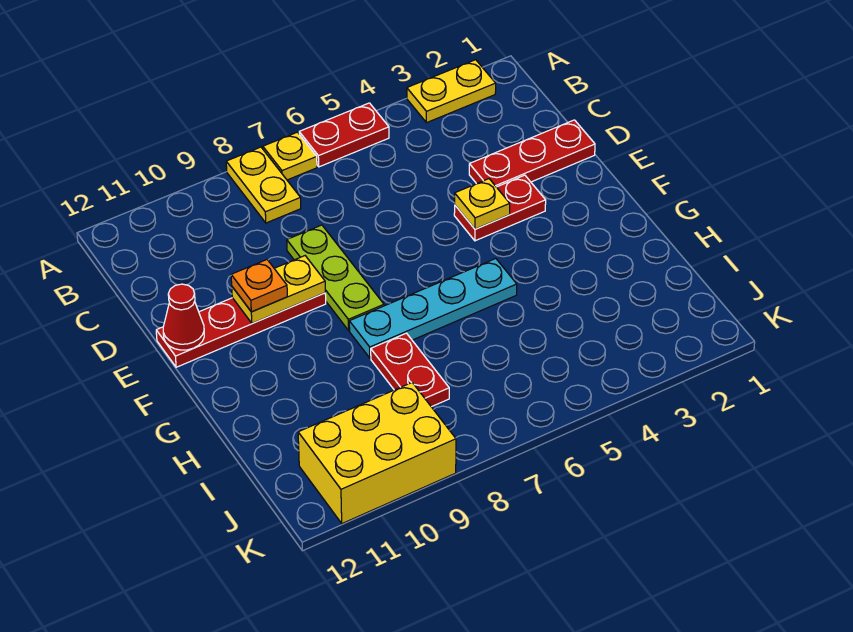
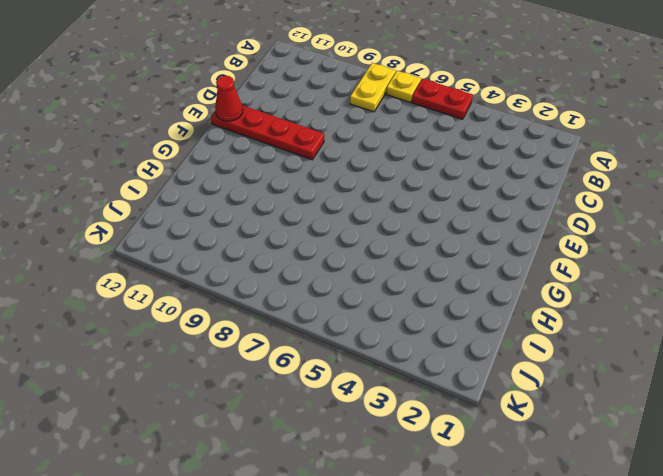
none -> yellow 1x2 plate [407,60,496,123]
none -> red 1x3 plate [469,120,595,187]
none -> lime 1x3 plate [287,225,384,330]

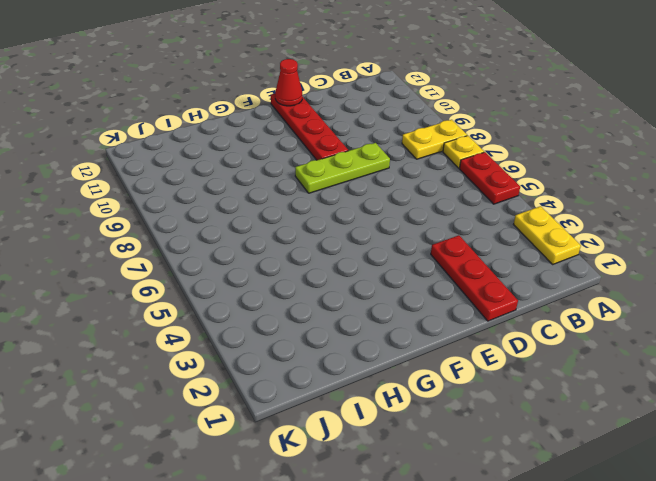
none -> red 1x2 plate [454,175,546,241]
none -> cyan 1x4 plate [349,259,517,358]
none -> red 1x2 plate [371,333,449,407]

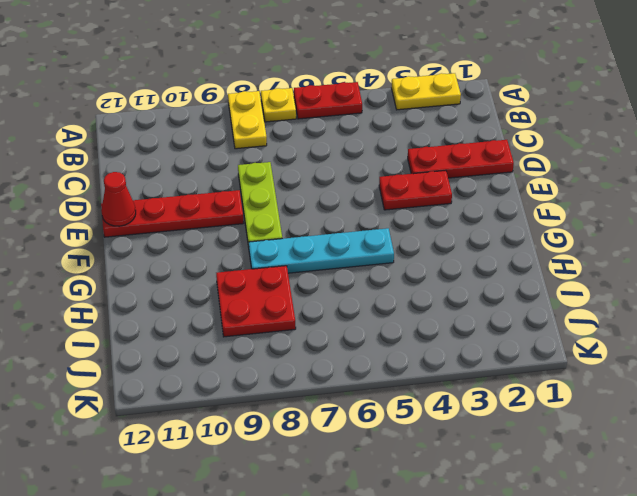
red 2x2 plate [216,266,296,337] -> red 1x2 plate [371,333,449,407]
none -> yellow 2x3 brick [298,383,456,524]
none -> yellow 1x1 plate [455,179,510,229]
none -> yellow 1x2 plate [232,256,325,323]

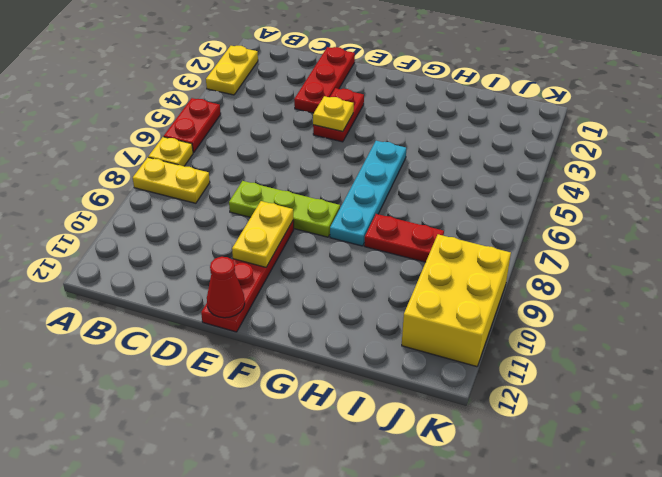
none -> orange 1x1 plate [231,260,287,312]

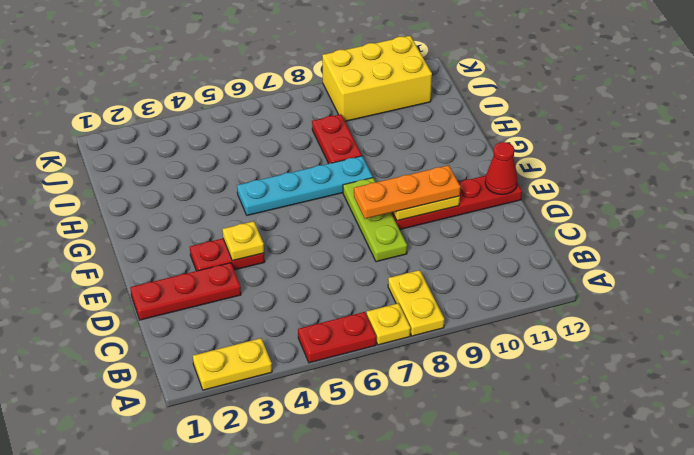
orange 1x3 plate [354,165,461,219] -> orange 1x1 plate [231,260,287,312]

